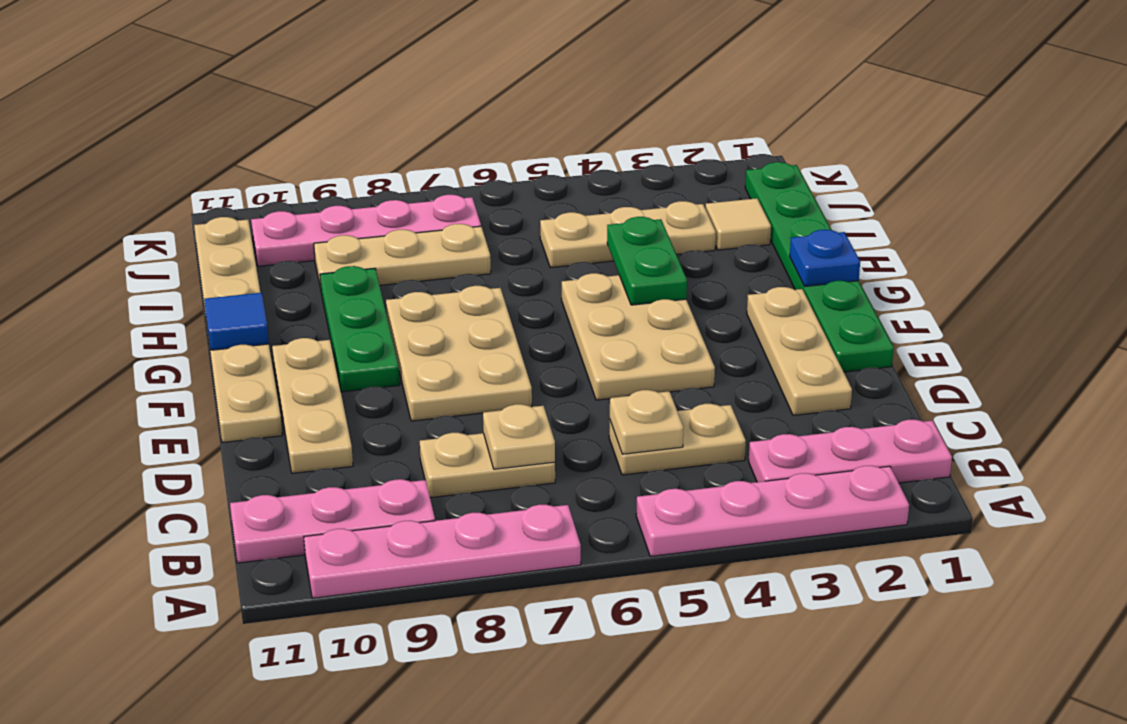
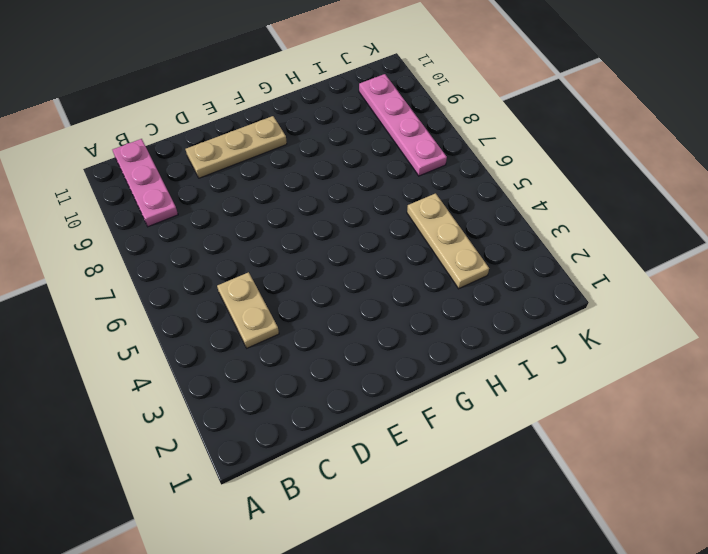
none -> pink 1x4 plate [636,466,909,556]
none -> pink 1x4 plate [304,505,581,598]
none -> pink 1x3 plate [749,420,952,483]

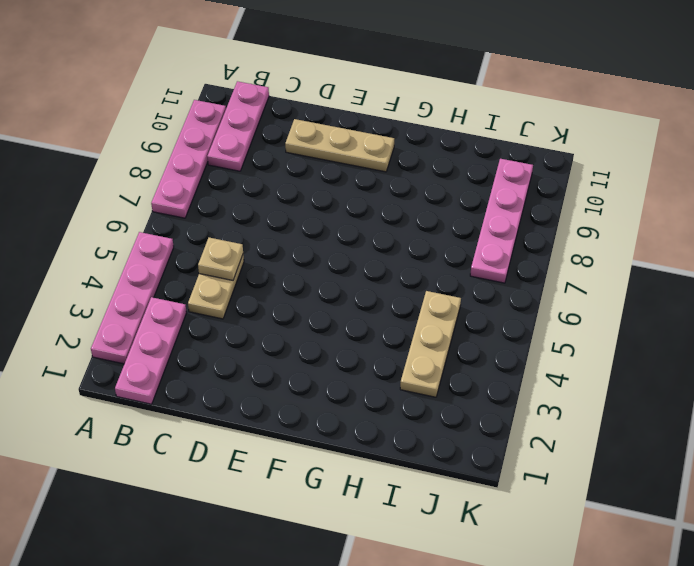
none -> tan 1x2 plate [420,433,555,498]
none -> tan 1x3 plate [747,287,852,415]
none -> green 1x6 plate [745,162,894,372]

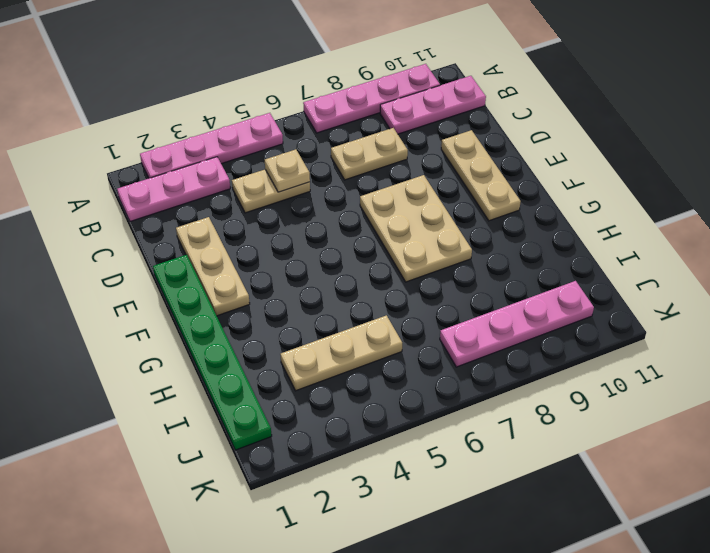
none -> tan 2x3 plate [562,273,715,400]
none -> tan 1x6 plate [194,217,282,442]
none -> green 1x3 plate [320,266,400,392]

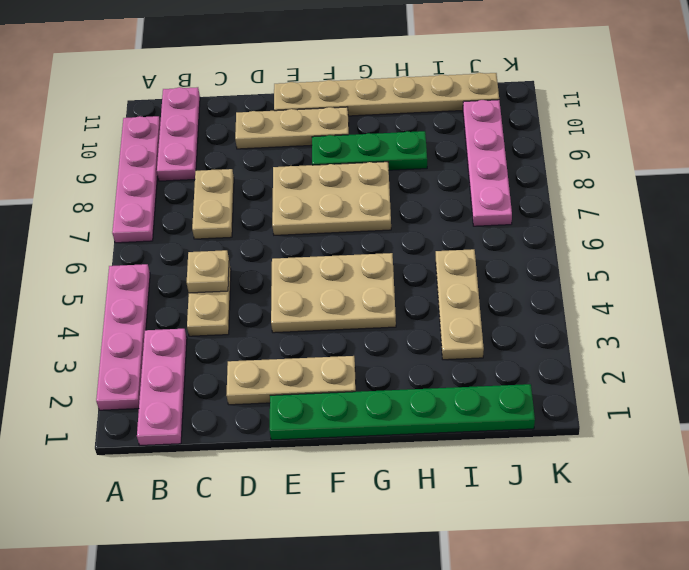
none -> tan 1x1 tile [706,198,771,250]
none -> tan 1x3 plate [314,224,491,289]
none -> tan 1x1 plate [483,404,555,469]

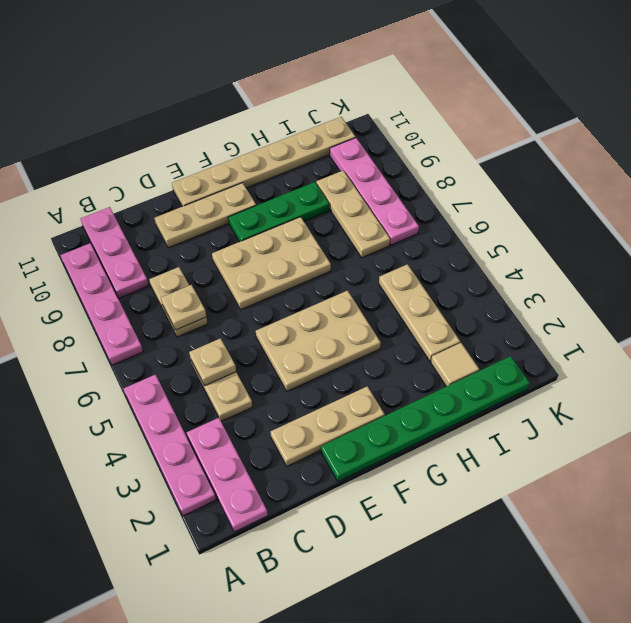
none -> blue 1x1 plate [790,230,860,286]
none -> green 1x2 plate [607,217,687,305]
none -> blue 1x1 tile [204,293,269,350]

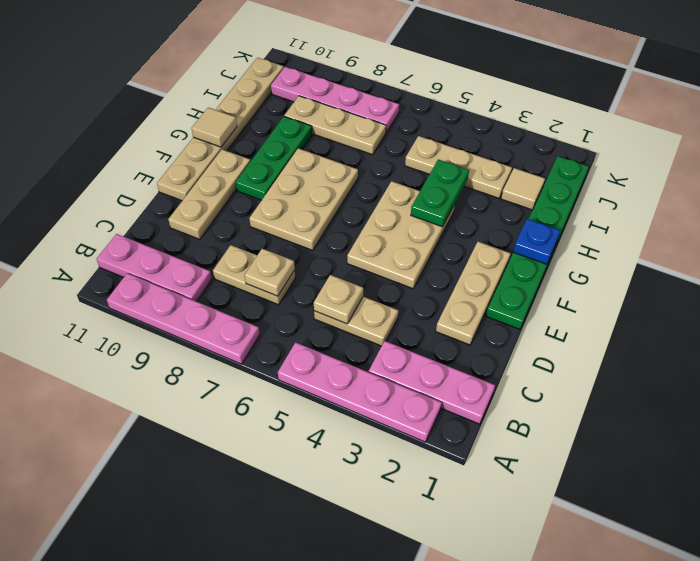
tan 1x1 tile [192,108,237,147] -> blue 1x1 tile [204,293,269,350]

